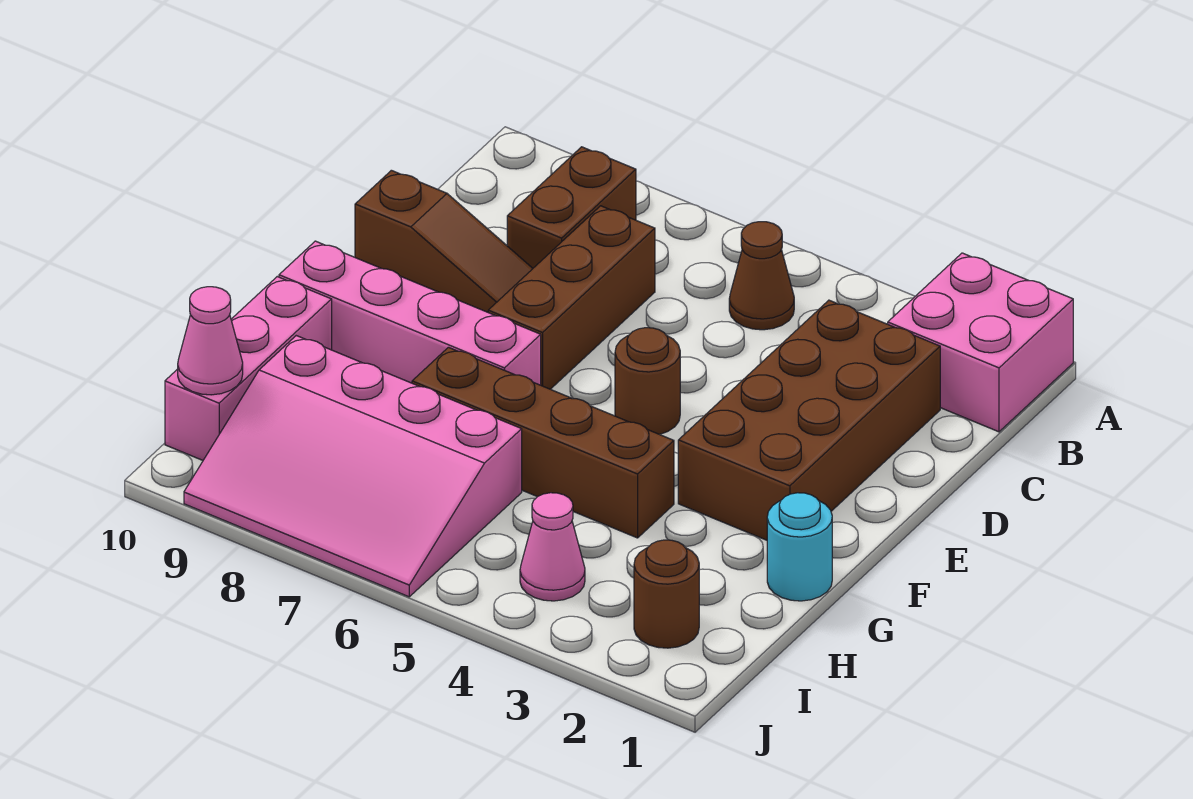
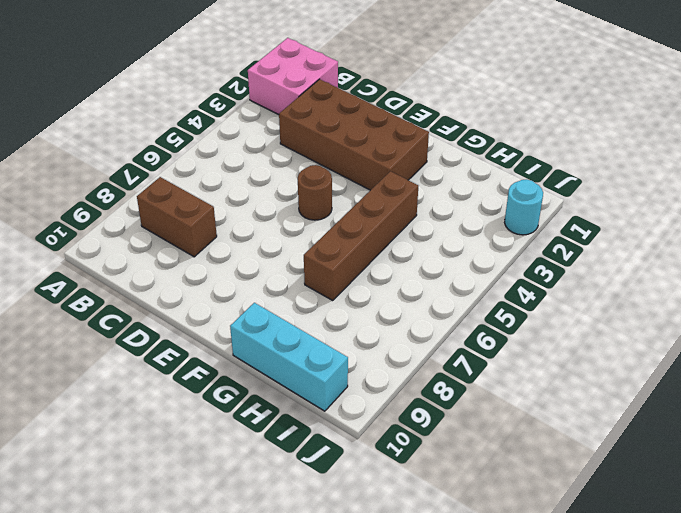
cyan 1x3 brick [230,303,348,411] -> pink 1x3 brick [165,277,332,460]
cyan 1x1 round brick [505,179,543,235] -> cyan 1x1 round brick moved to [767,493,832,601]
none -> brown 1x1 cone [729,222,794,330]
none -> brown 1x3 brick [488,206,655,389]
none -> brown 1x3 slope [355,170,533,312]

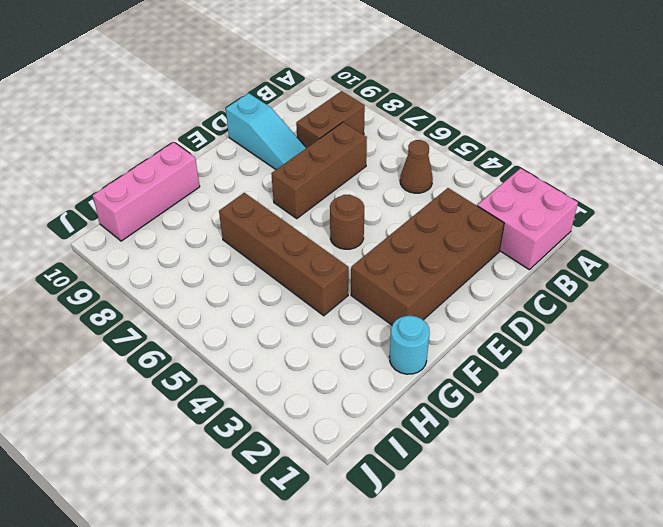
cyan 1x3 slope [226,93,306,170] -> brown 1x3 slope [355,170,533,312]
none -> pink 1x4 brick [279,241,541,385]
none -> pink 3x4 slope [184,336,522,597]
none -> brown 1x1 round brick [634,540,699,648]

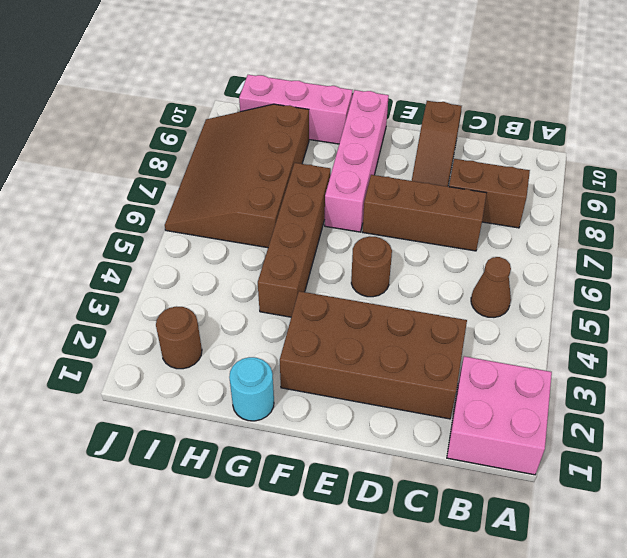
brown 3x4 slope [165,104,309,248] -> pink 3x4 slope [184,336,522,597]
none -> pink 1x1 cone [520,493,585,601]
none -> pink 1x1 cone [178,287,243,395]

